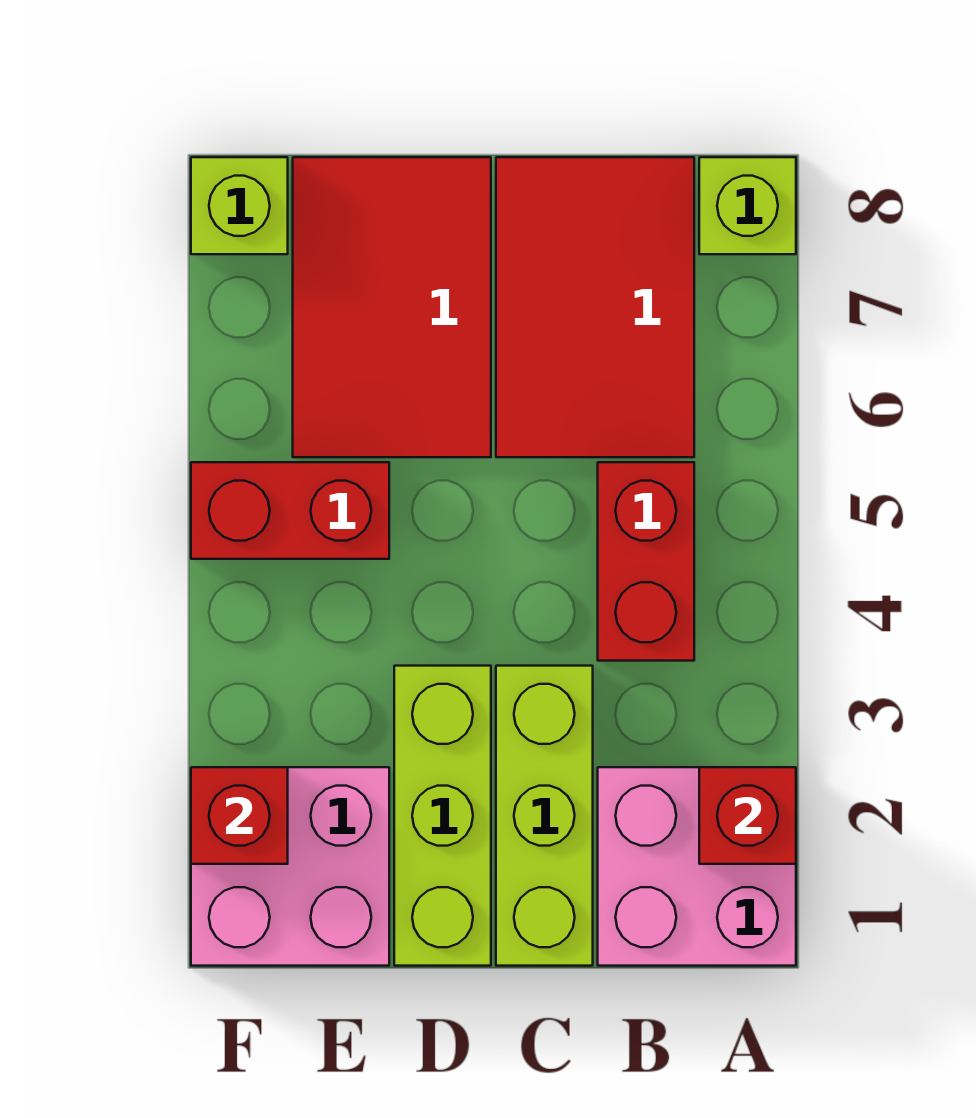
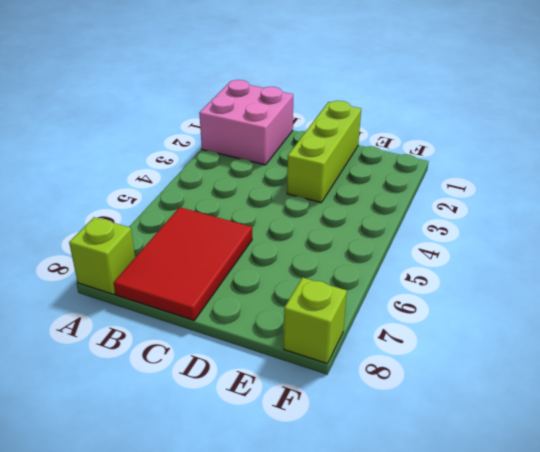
none -> red 1x2 brick [598,462,694,661]
none -> lime 1x3 brick [496,666,593,966]
none -> red 2x3 tile [293,157,491,457]

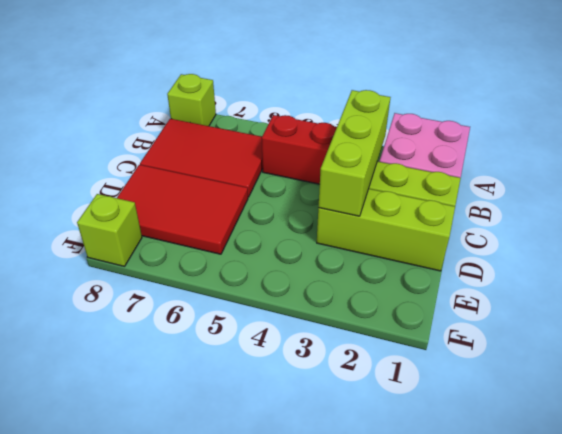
lime 1x3 brick [318,90,391,216] -> none
none -> pink 2x2 brick [191,767,389,966]
none -> red 1x2 brick [191,462,389,559]
none -> red 1x1 brick [699,767,796,864]

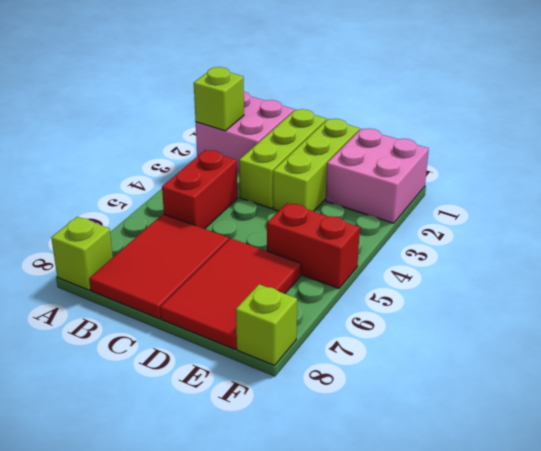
lime 1x1 brick [194,67,244,131] -> red 1x1 brick [699,767,796,864]
none -> red 1x1 brick [191,767,288,864]

